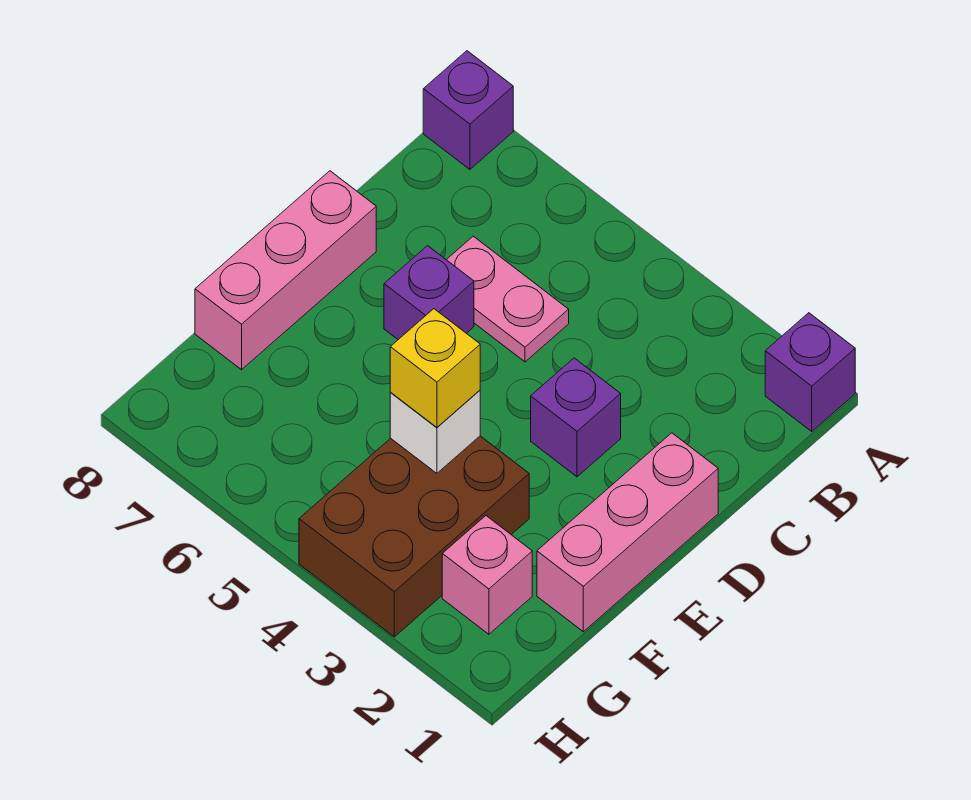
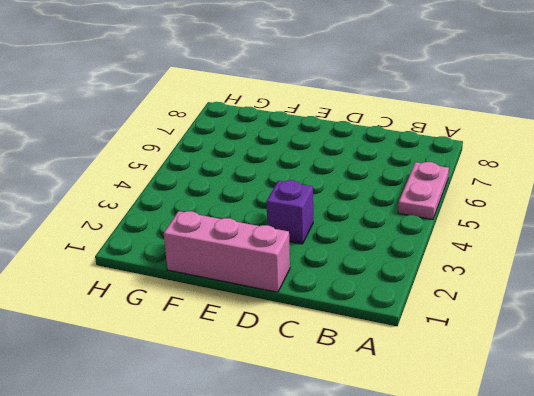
pink 1x2 plate [398,162,449,219] -> pink 1x2 plate moved to [447,236,569,362]
none -> purple 1x1 brick [765,313,855,431]
none -> purple 1x1 brick [423,51,513,169]

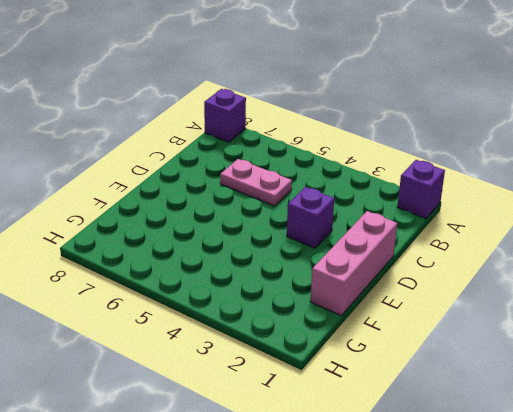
none -> purple 1x1 brick [384,246,474,340]
none -> pink 1x3 brick [195,171,376,370]

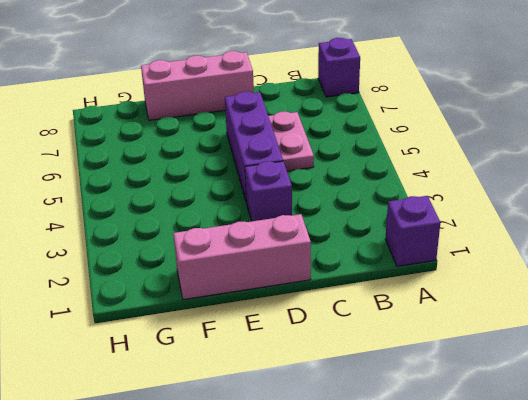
purple 1x3 brick [225,92,283,200] -> purple 1x1 brick [384,246,474,340]
none -> brown 2x3 brick [299,436,529,637]
none -> pink 1x1 brick [442,516,532,634]

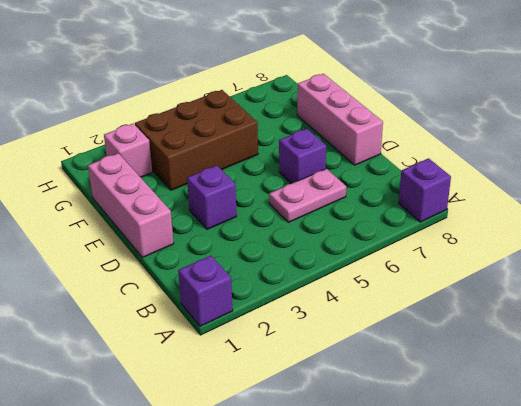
brown 2x3 brick [135,90,258,190] -> brown 2x3 brick turned to [299,436,529,637]
none -> white 1x1 brick [390,390,480,473]
none -> yellow 1x1 brick [390,309,480,427]

